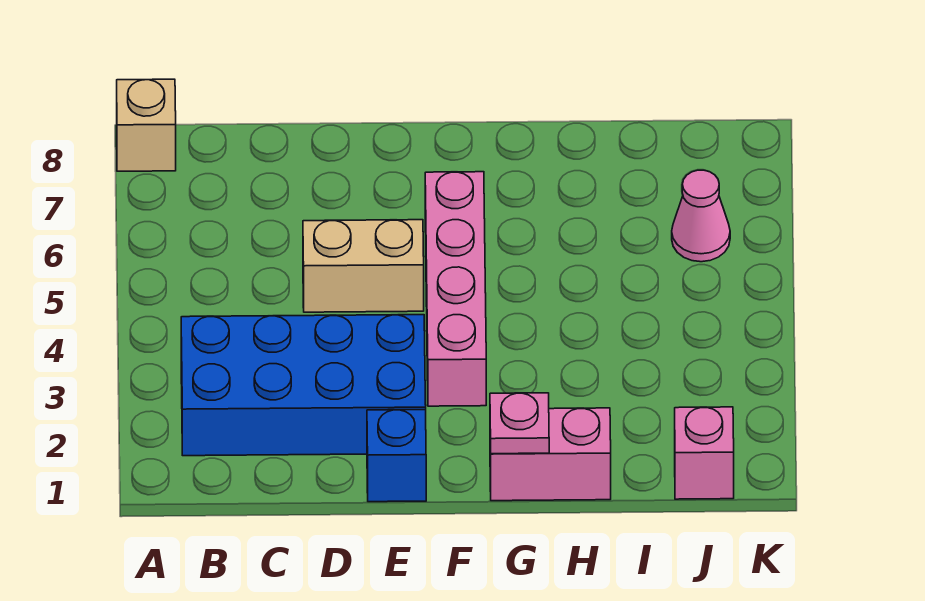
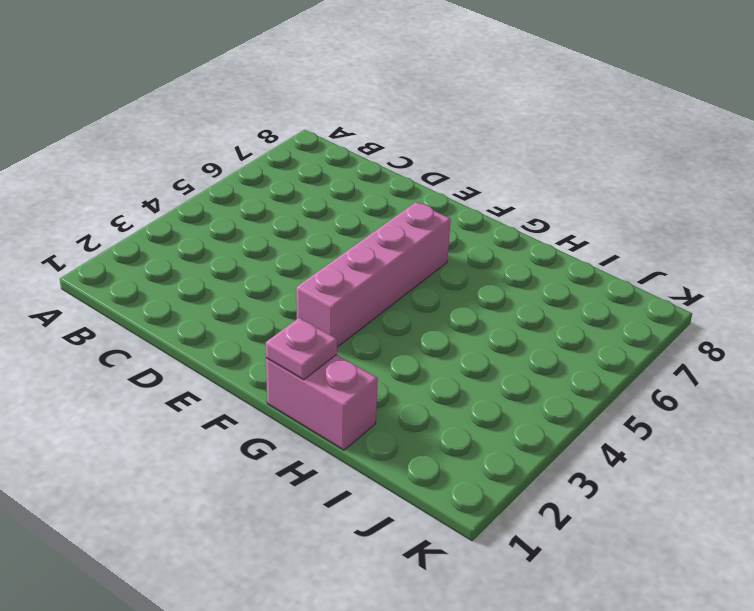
none -> tan 1x1 brick [117,79,176,171]
none -> blue 2x4 brick [181,315,426,456]

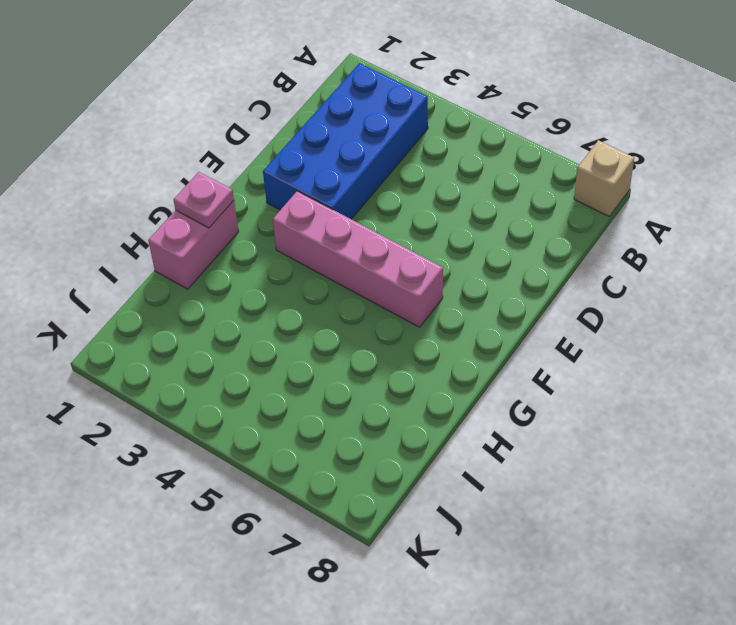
none -> tan 1x2 brick [303,220,424,312]
none -> blue 1x1 brick [367,410,426,502]

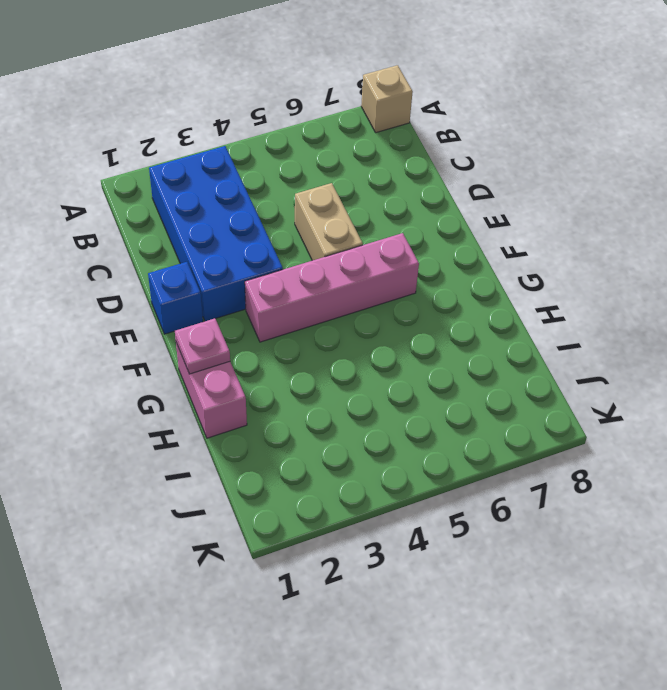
none -> pink 1x1 brick [675,407,734,499]
none -> pink 1x1 cone [672,170,730,262]

